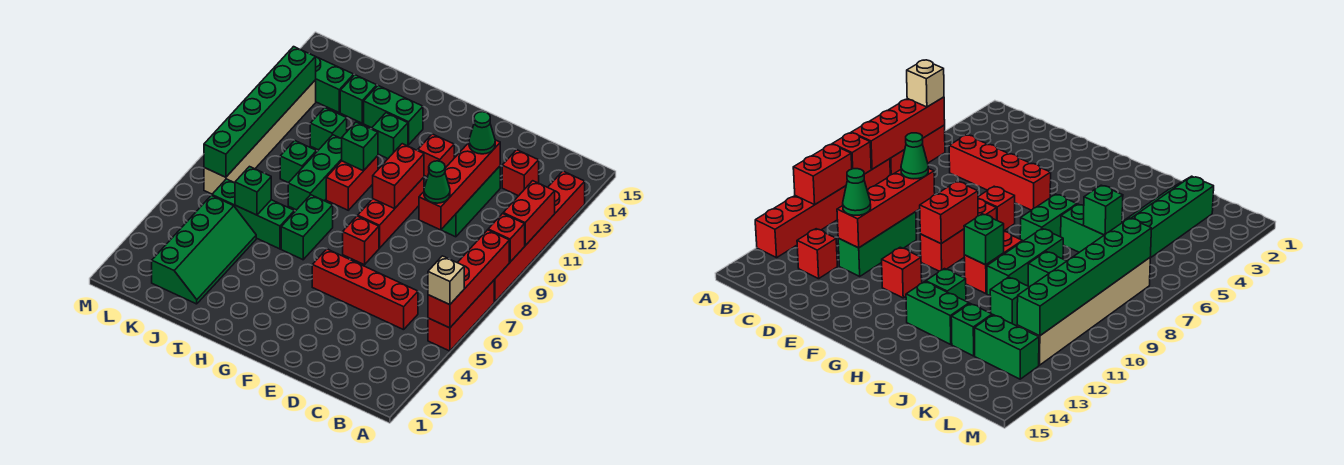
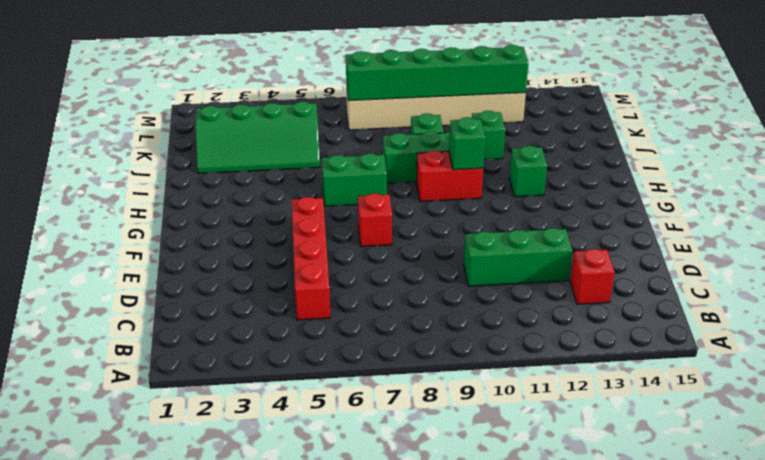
none -> red 1x3 brick [428,280,494,351]
none -> red 1x6 brick [494,171,585,302]
none -> red 1x3 brick [358,177,424,248]
none -> red 1x1 brick [418,134,454,177]

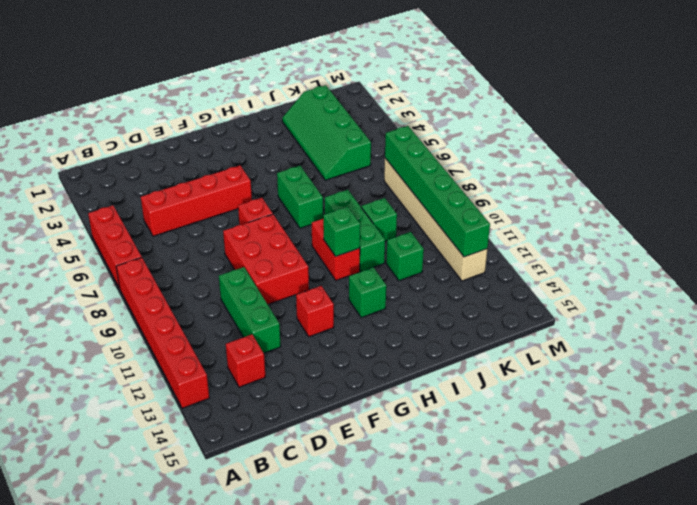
red 2x3 brick [223,214,309,304] -> red 1x3 brick [358,177,424,248]
none -> green 1x2 brick [364,86,423,145]
none -> green 1x3 brick [212,179,294,249]
none -> green 1x1 brick [340,75,377,123]
none -> green 1x2 brick [316,57,354,112]

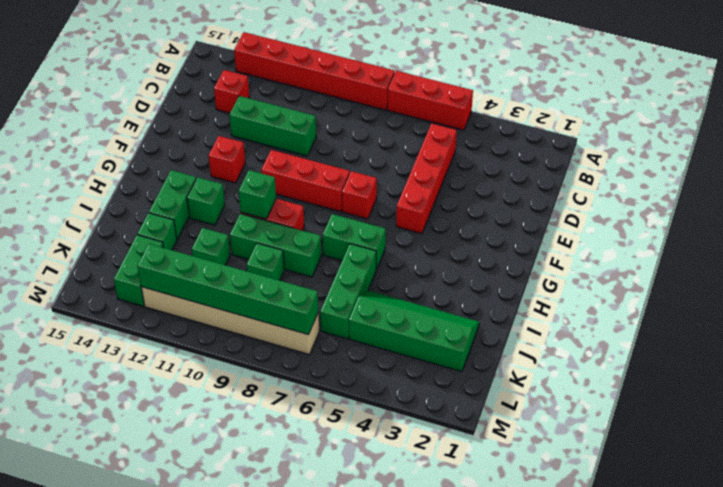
none -> red 1x4 brick [428,230,509,328]
none -> red 1x1 brick [488,214,525,262]
none -> red 1x2 brick [503,181,555,246]
none -> red 1x4 brick [419,140,500,230]

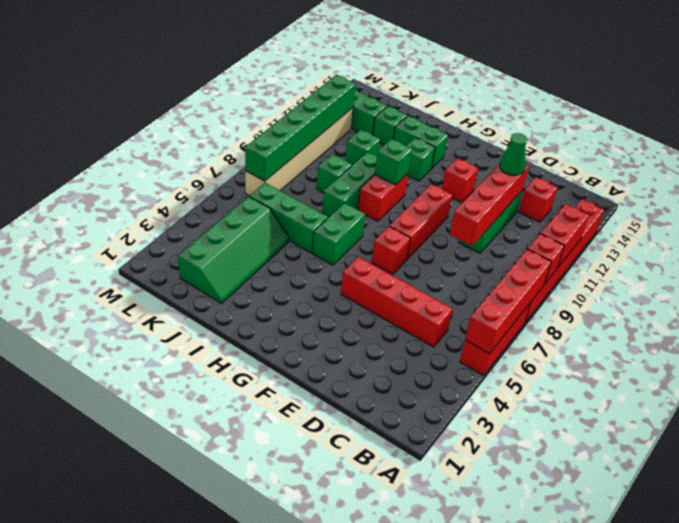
none -> red 1x2 brick [373,144,424,209]
none -> green 1x1 brick [235,167,271,215]
none -> tan 1x1 brick [428,256,464,305]
none -> green 1x1 cone [424,161,450,203]

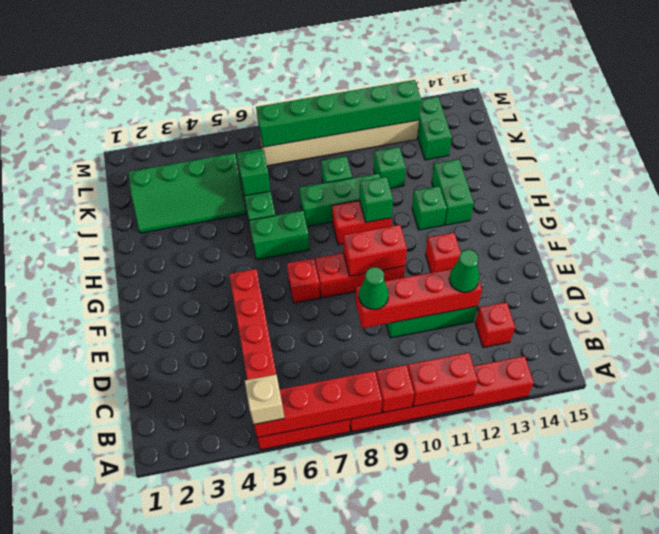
none -> green 1x1 brick [340,75,377,123]

